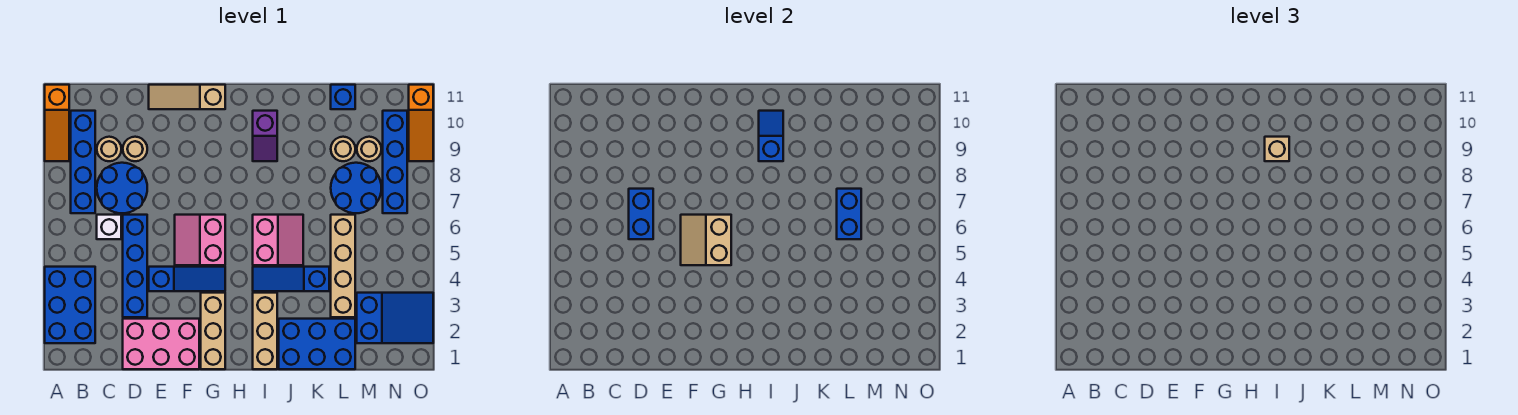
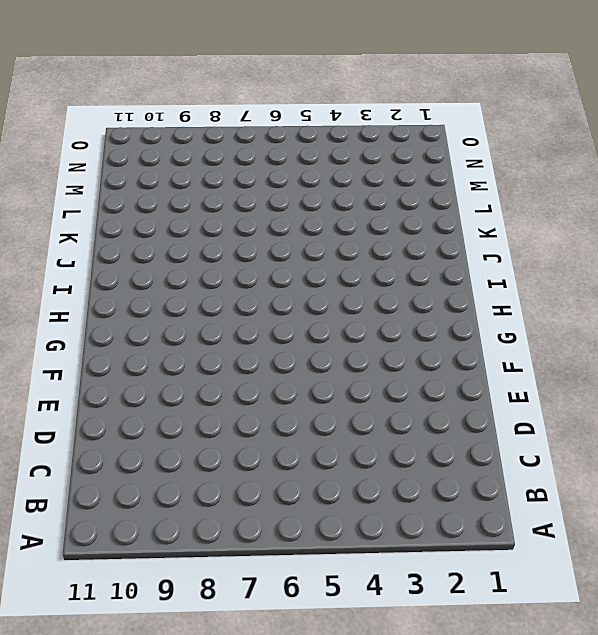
none -> blue 2x3 brick [45,267,95,343]
none -> orange 1x3 slope [45,85,69,161]
none -> blue 1x4 brick [71,111,95,213]
none -> white 1x1 brick [97,215,121,239]

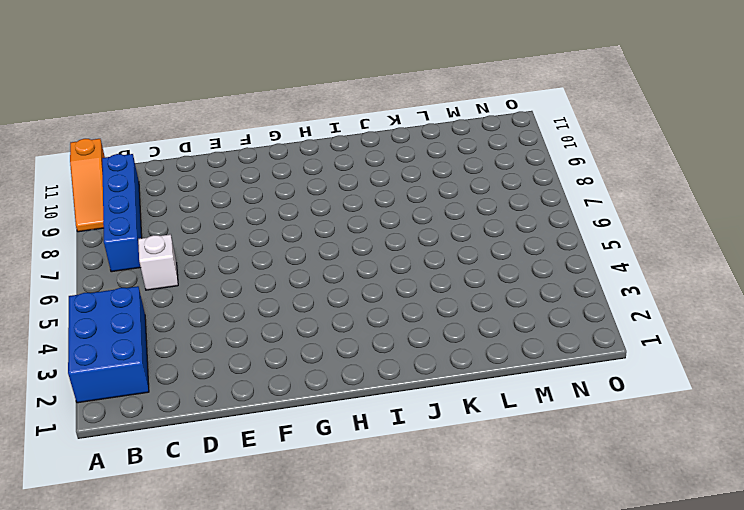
none -> blue 2x2 round brick [97,163,147,213]
none -> tan 1x1 round brick [97,137,121,161]
none -> pink 2x3 brick [123,319,199,369]
none -> blue 1x4 brick [123,215,147,317]

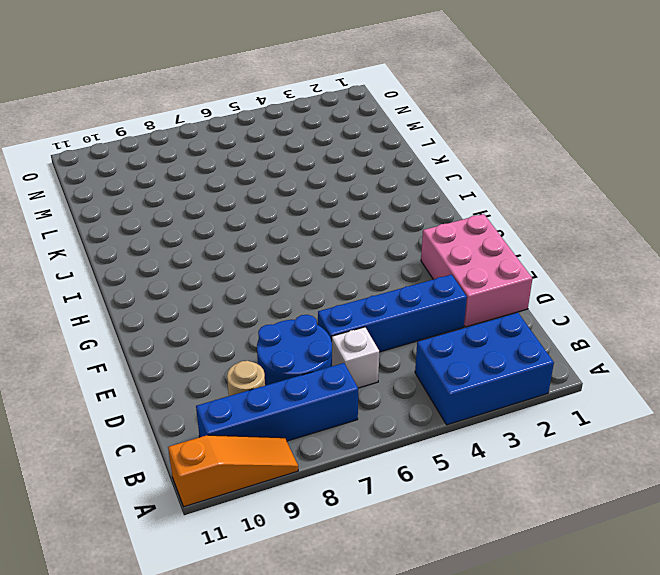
none -> tan 1x1 round brick [123,137,147,161]
none -> blue 1x3 slope [149,267,225,291]
none -> tan 1x3 slope [149,85,225,109]
none -> pink 2x2 slope [175,215,225,265]

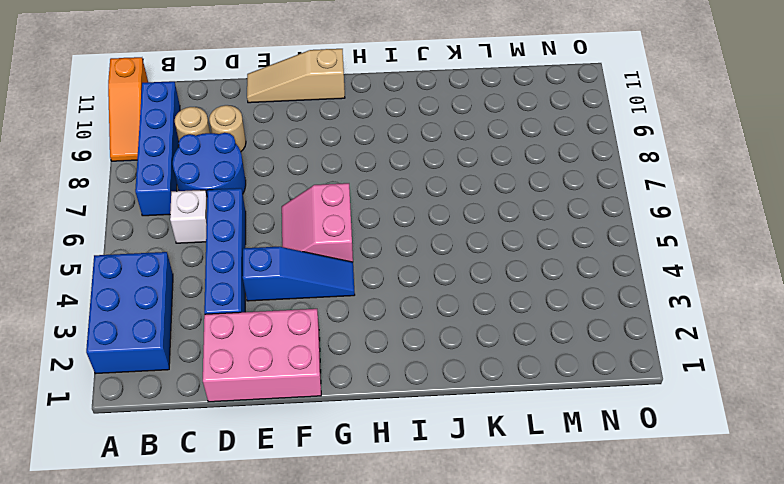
none -> tan 1x3 brick [201,293,225,369]
none -> tan 1x3 brick [253,293,277,369]
none -> blue 1x3 slope [253,267,329,291]
none -> pink 2x2 slope [253,215,303,265]

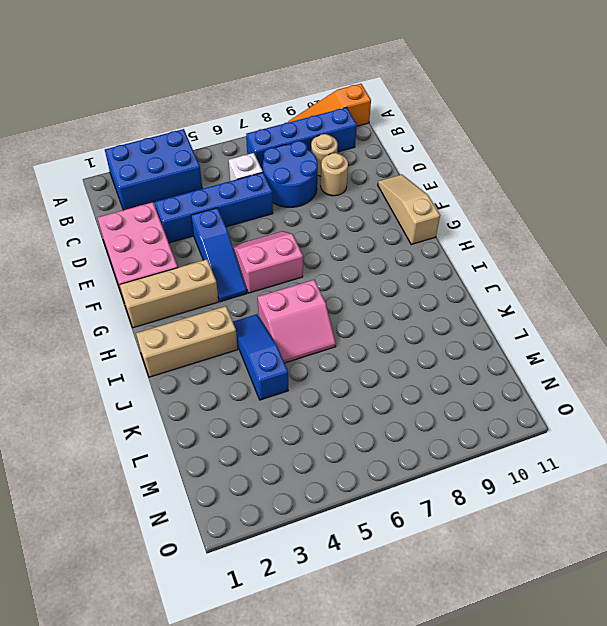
none -> purple 1x2 slope [253,111,277,161]
none -> blue 2x3 brick [279,319,355,369]
none -> tan 1x4 brick [331,215,355,317]
none -> blue 2x2 round brick [331,163,381,213]

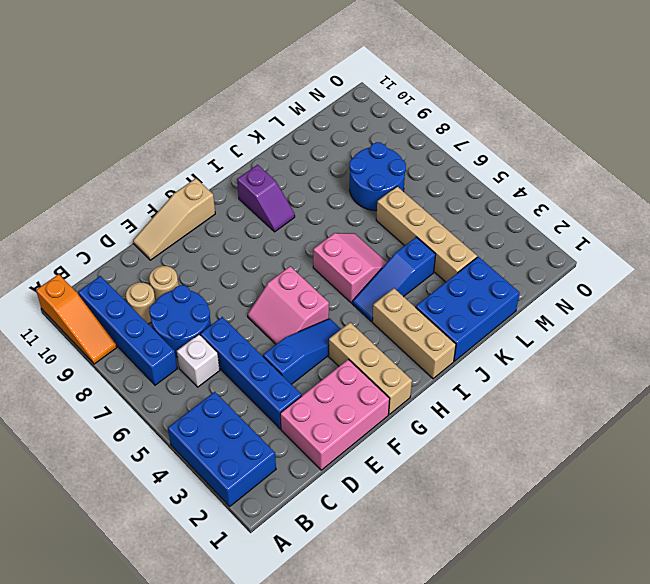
none -> tan 1x1 round brick [331,137,355,161]
none -> blue 1x1 brick [331,85,355,109]
none -> blue 2x3 slope [357,293,433,343]
none -> tan 1x1 round brick [357,137,381,161]

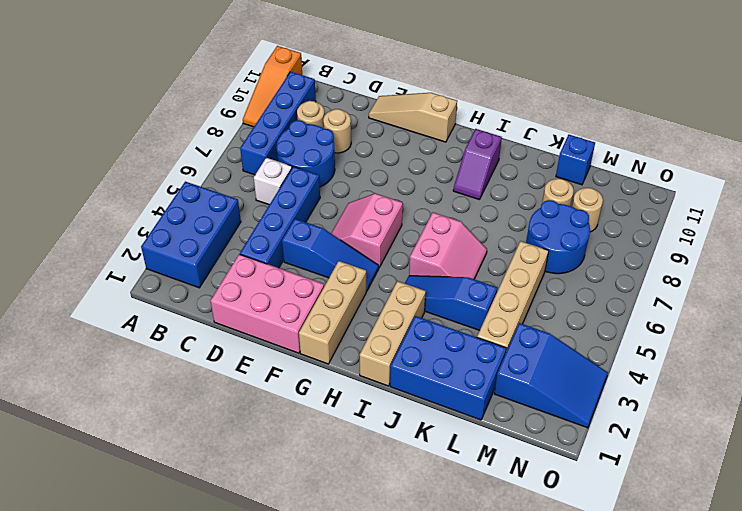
none -> blue 1x4 brick [383,111,407,213]
none -> orange 1x3 slope [409,85,433,161]
none -> blue 1x2 brick [629,189,653,239]
none -> tan 2x2 slope [681,215,731,265]

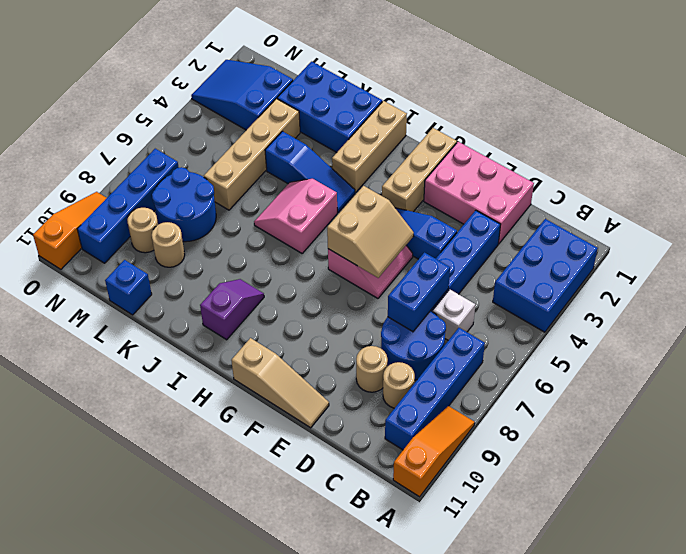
none -> blue 1x2 slope [759,111,783,161]
none -> blue 1x2 brick [837,189,861,239]
none -> tan 1x1 brick [1265,137,1289,161]

